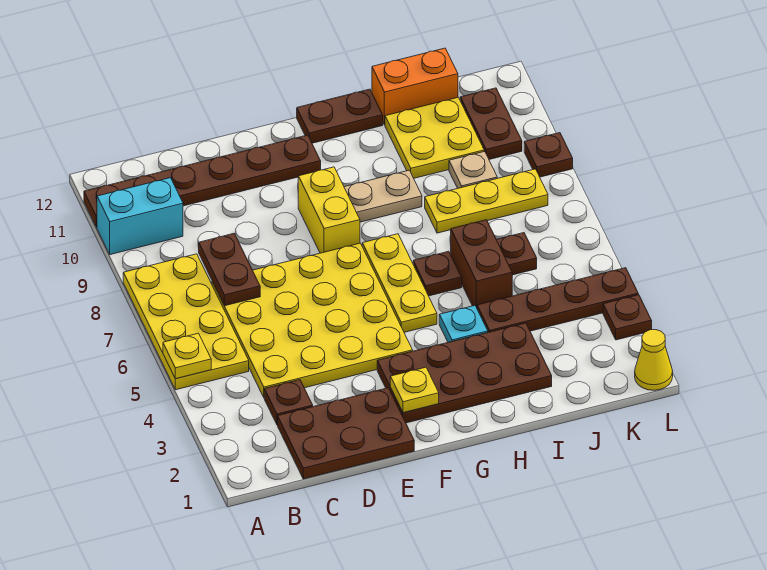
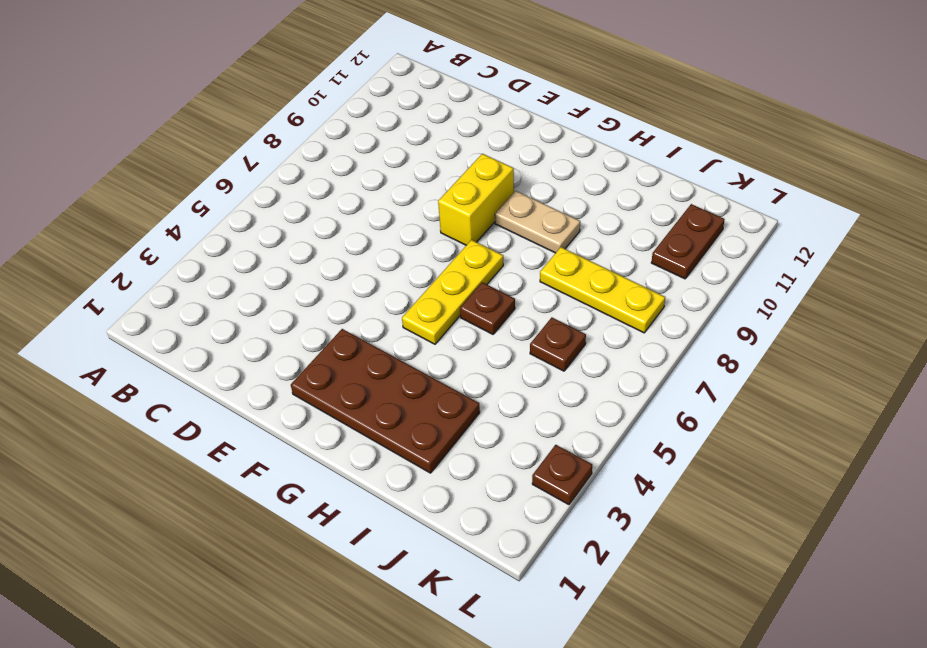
none -> yellow 2x4 plate [123,254,249,390]
none -> cyan 1x2 brick [97,178,183,255]
none -> brown 1x6 plate [84,135,321,227]

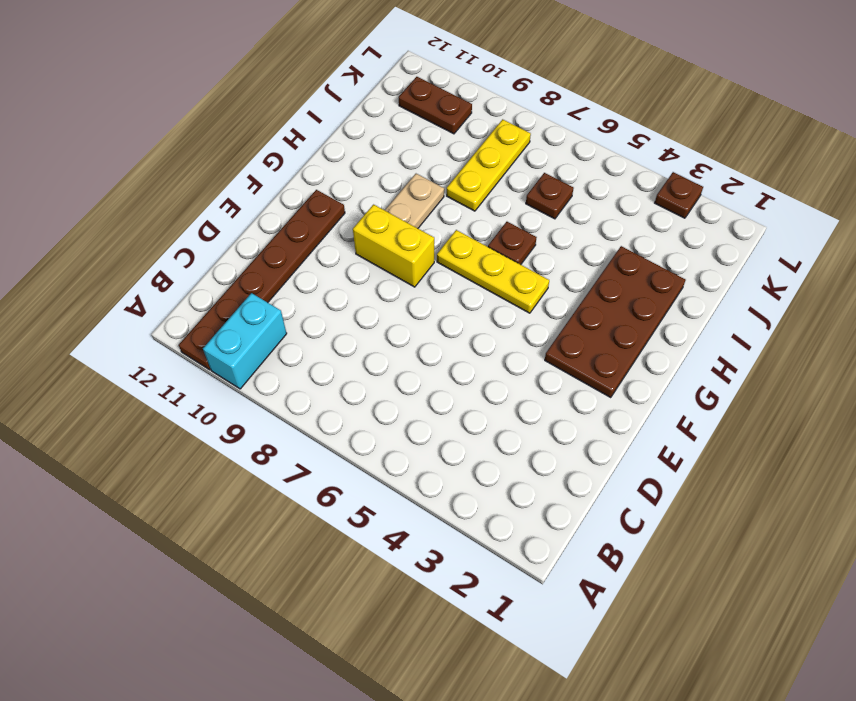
none -> yellow 2x4 plate [123,254,249,390]
none -> brown 2x3 plate [278,388,414,479]
none -> brown 1x1 plate [264,380,313,425]

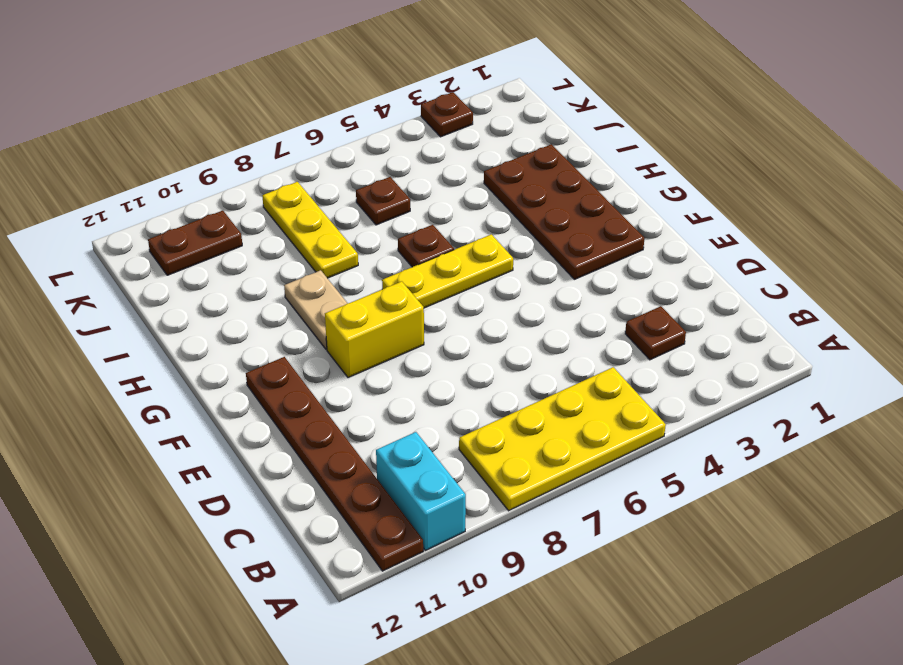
none -> brown 2x3 plate [278,388,414,479]
none -> yellow 4x4 plate [212,243,413,397]
none -> brown 1x2 plate [297,89,383,143]

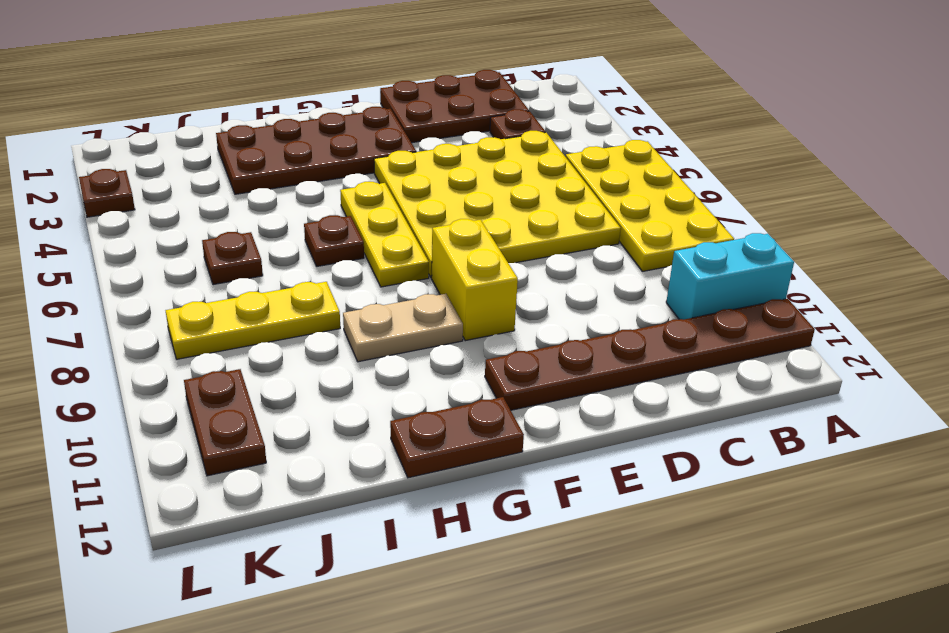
none -> cyan 1x1 plate [439,306,488,342]
none -> brown 1x4 plate [477,268,638,332]
none -> brown 1x2 brick [451,220,512,308]

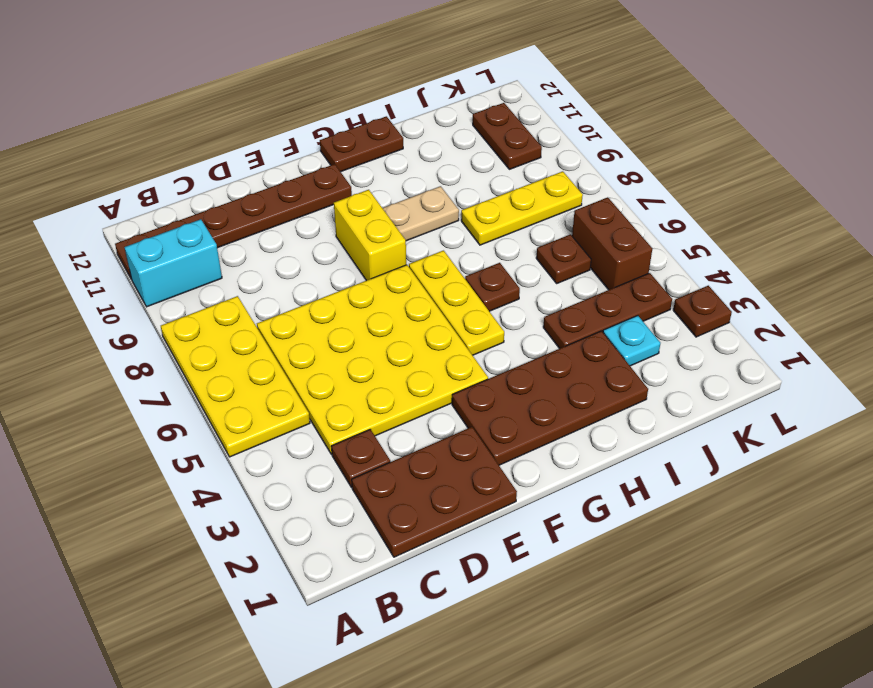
brown 1x3 plate [543,273,672,349] -> brown 1x4 plate [477,268,638,332]
cyan 1x1 plate [603,316,660,366] -> cyan 1x1 plate moved to [439,306,488,342]
brown 1x2 brick [572,197,652,290] -> brown 1x2 brick moved to [451,220,512,308]
none -> yellow 2x2 plate [385,97,484,178]
none -> orange 1x2 brick [372,48,458,125]
none -> tan 1x1 plate [449,151,497,188]

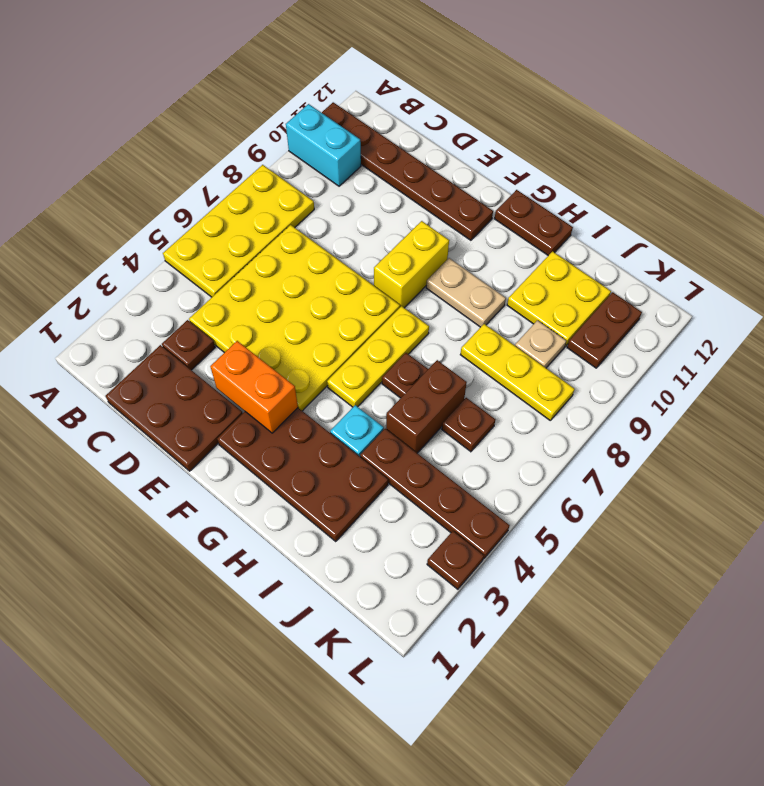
orange 1x2 brick [210,341,298,433] -> orange 1x2 brick moved to [372,48,458,125]
none -> yellow 1x1 cone [635,330,673,390]
none -> brown 1x1 plate [524,133,573,177]
none -> yellow 1x1 plate [163,333,211,379]

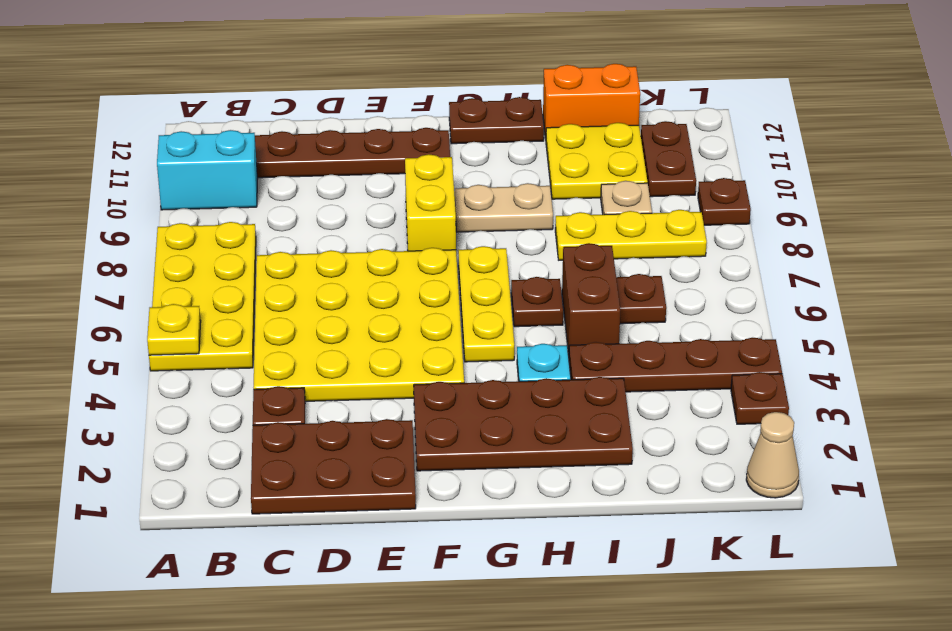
tan 1x1 cone [746,412,799,498] -> yellow 1x1 cone [635,330,673,390]
none -> brown 1x2 plate [199,234,260,306]
none -> yellow 1x1 plate [390,367,439,413]

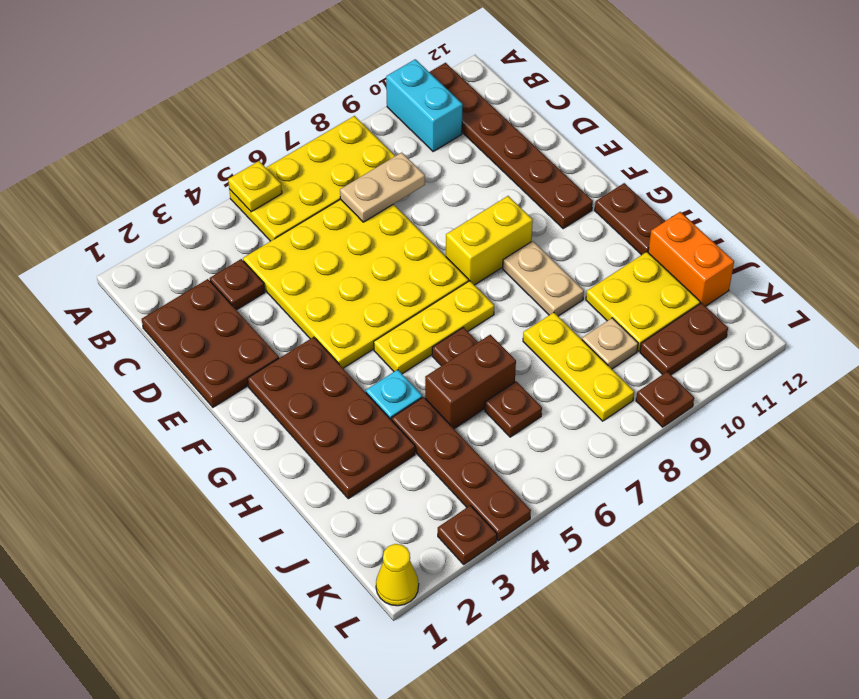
tan 1x2 plate [340,152,425,222] -> brown 1x2 plate [199,234,260,306]
none -> yellow 1x1 plate [390,367,439,413]

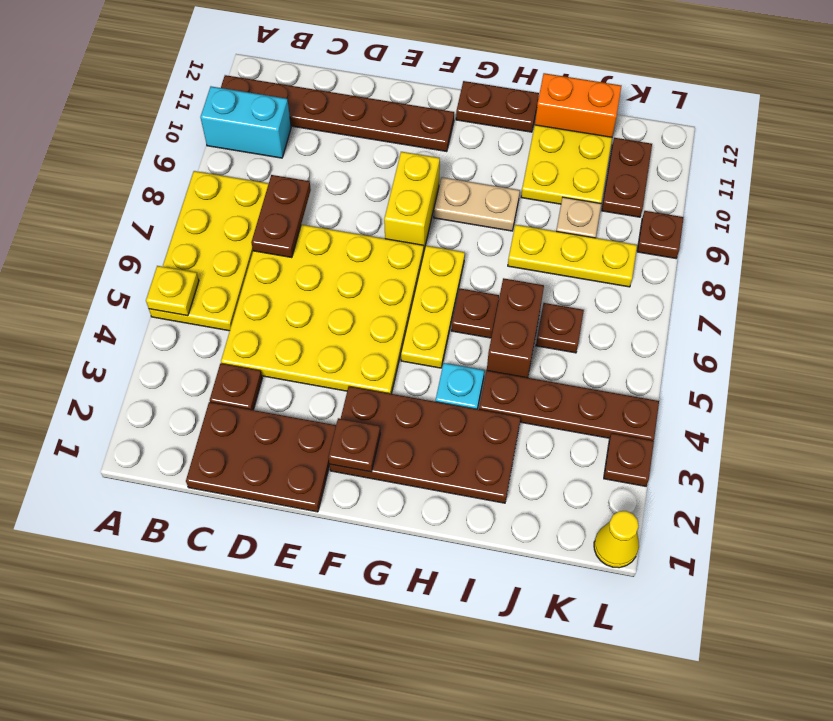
brown 1x1 plate [328,418,380,472] -> yellow 1x1 plate [390,367,439,413]

